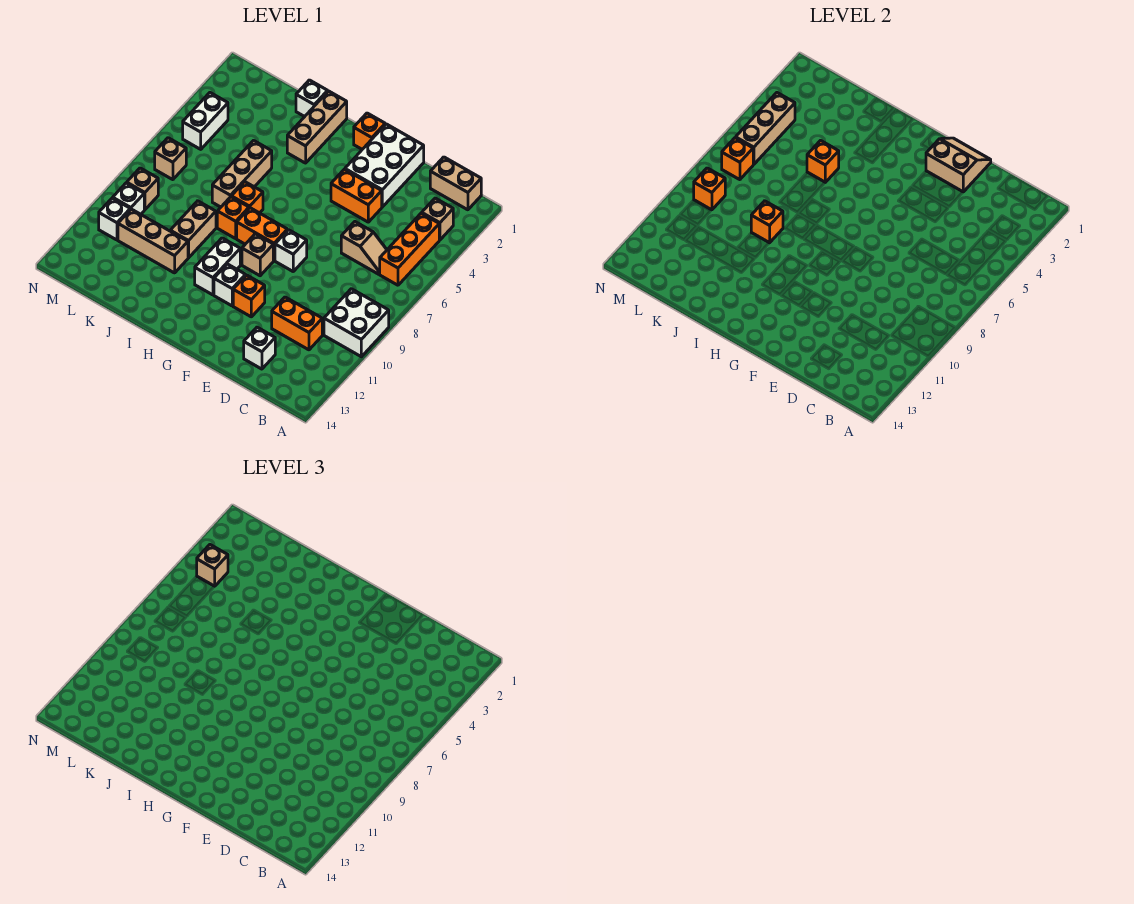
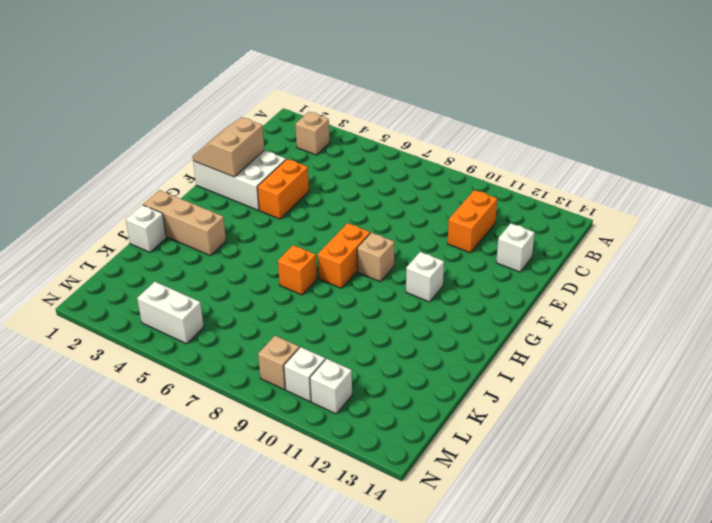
none -> white 2x2 brick [324,289,389,357]
none -> tan 1x2 brick [430,157,481,210]
none -> orange 1x3 brick [380,213,439,285]
none -> tan 1x2 slope [341,222,387,274]

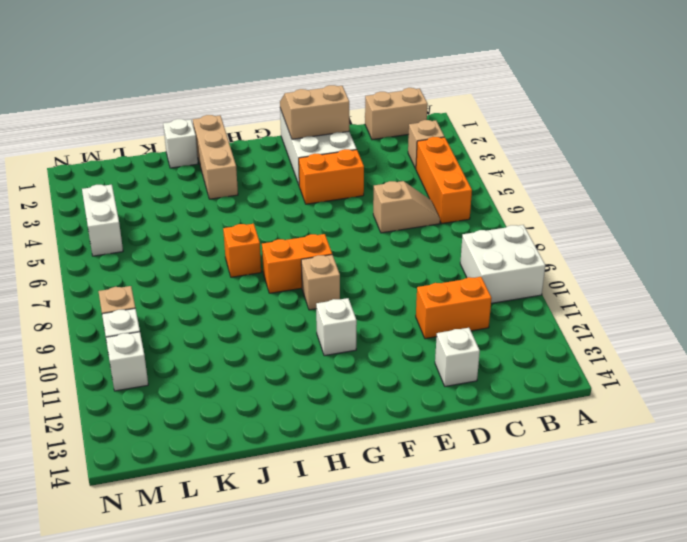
none -> white 1x1 brick [275,230,307,271]
none -> orange 1x1 brick [233,275,265,317]
none -> orange 1x1 brick [354,113,385,149]
none -> white 1x2 brick [195,238,240,295]

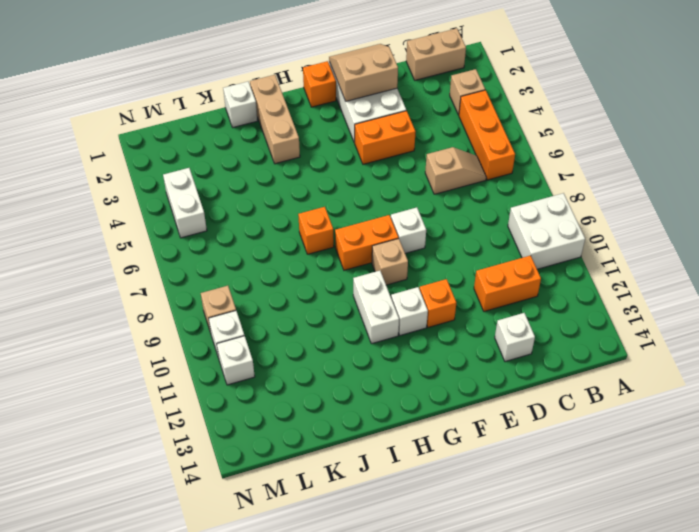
none -> orange 1x1 brick [217,197,249,239]
none -> tan 1x3 brick [212,141,272,207]
none -> tan 1x2 brick [170,201,216,258]
none -> tan 1x3 brick [118,209,188,273]

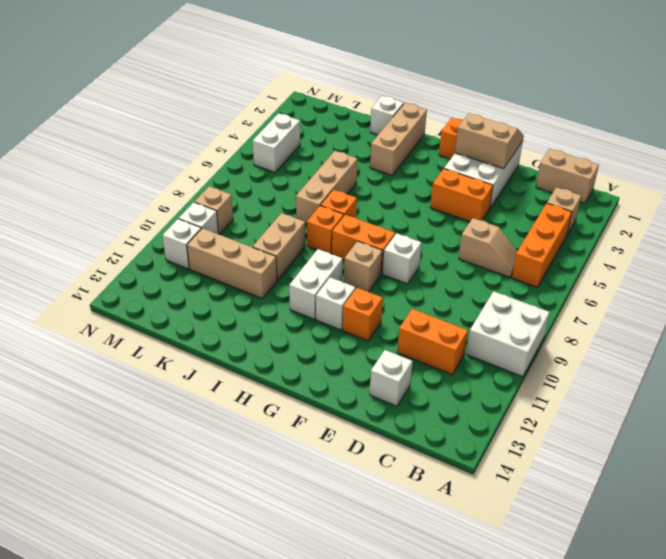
none -> tan 1x1 brick [155,138,186,180]
none -> orange 1x1 brick [807,141,839,182]
none -> orange 1x1 brick [751,201,783,243]
none -> tan 1x3 brick [736,93,795,165]

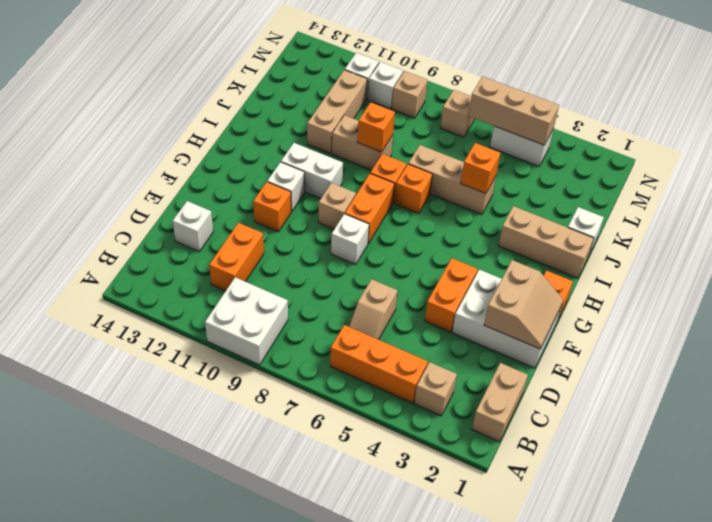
none -> orange 1x1 brick [722,138,753,180]
none -> orange 1x1 brick [694,168,725,210]
none -> tan 1x1 brick [197,545,228,586]

